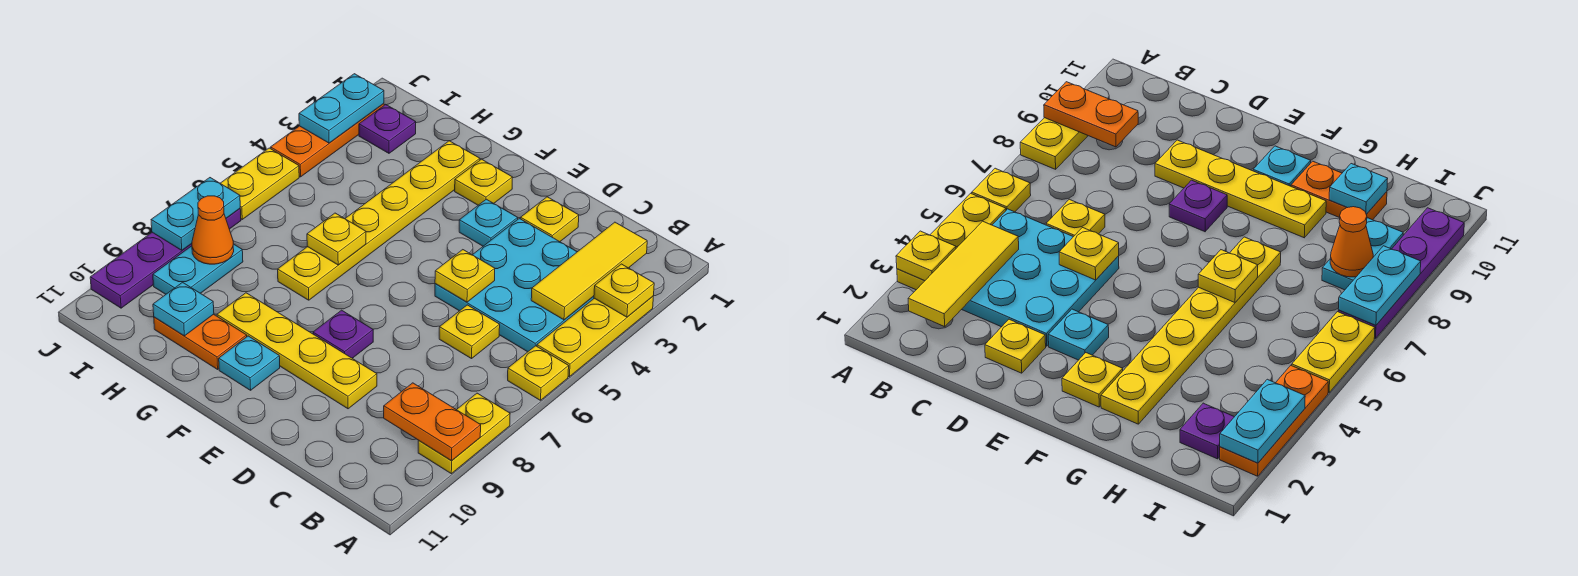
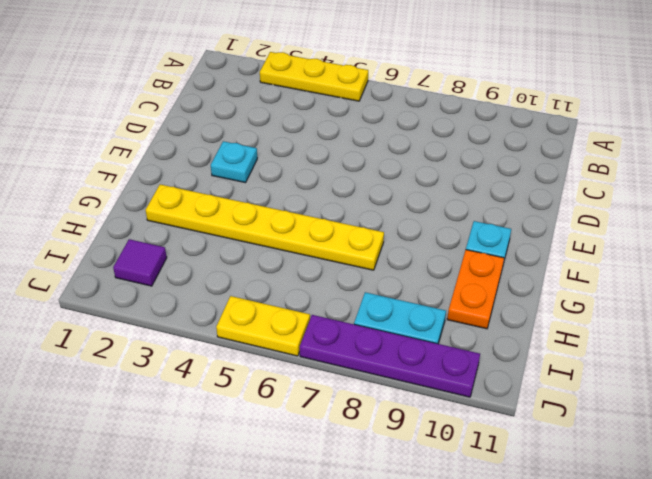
purple 1x1 tile [113,239,167,286] -> purple 1x1 plate [359,104,416,153]
none -> yellow 1x1 plate [508,346,569,400]
none -> yellow 1x2 plate [418,393,510,474]
none -> cyan 3x3 plate [435,218,594,352]

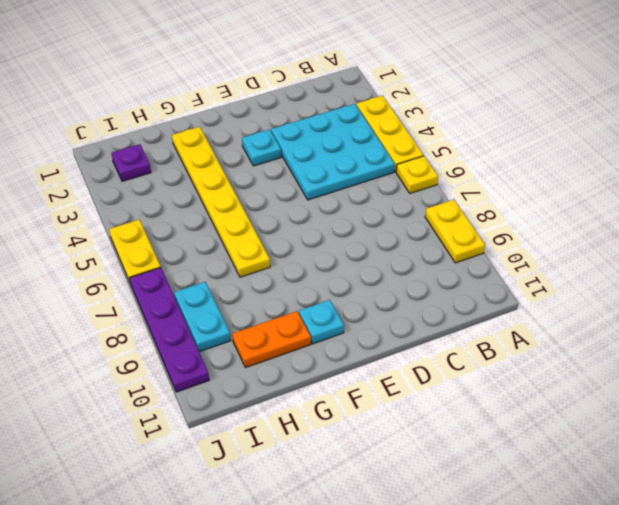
none -> yellow 1x1 plate [439,305,500,359]
none -> yellow 1x1 plate [521,197,579,242]
none -> yellow 1x4 plate [217,293,377,409]

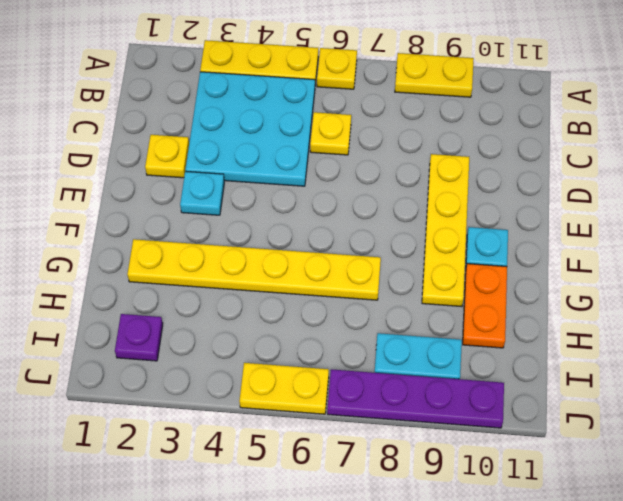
none -> purple 1x1 plate [313,310,373,358]
none -> yellow 1x1 plate [455,159,513,205]
none -> orange 1x3 plate [271,104,384,177]

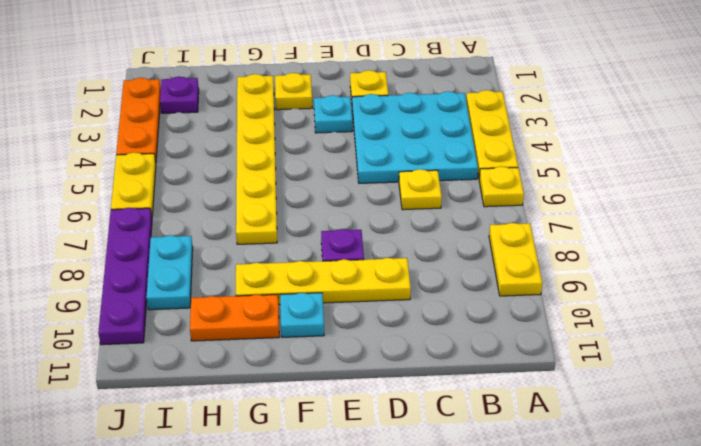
none -> yellow 1x1 plate [594,264,654,317]
none -> orange 1x2 plate [384,383,481,461]
none -> yellow 1x3 tile [531,222,647,320]

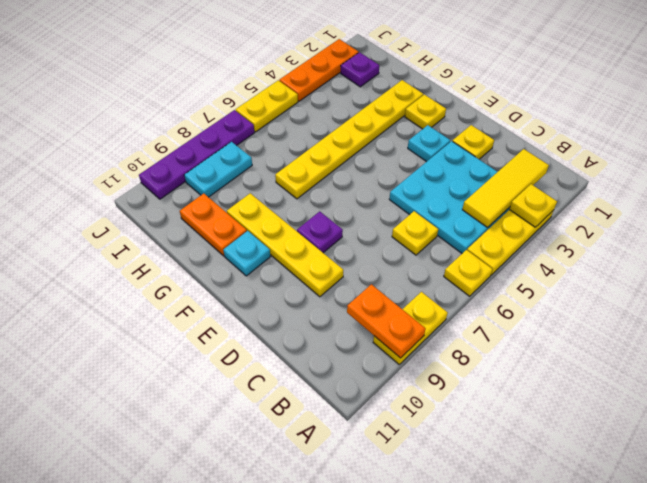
none -> yellow 1x1 plate [435,250,495,302]
none -> yellow 1x1 plate [307,213,366,265]
none -> cyan 1x1 plate [153,282,214,336]

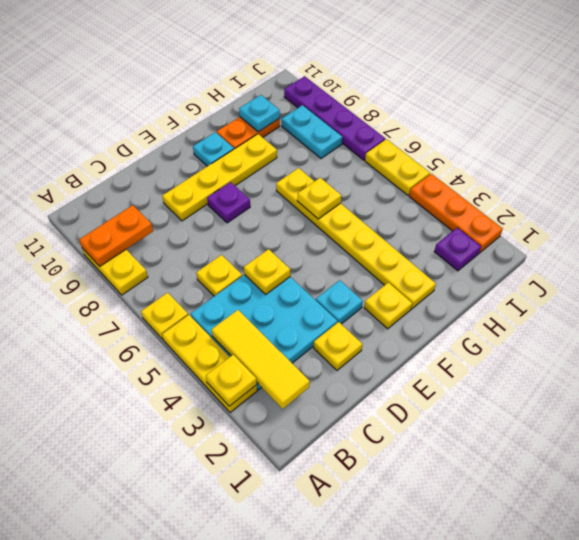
none -> orange 1x1 cone [192,196,234,264]
none -> cyan 1x2 plate [299,74,384,143]
none -> cyan 1x2 plate [151,178,240,250]

